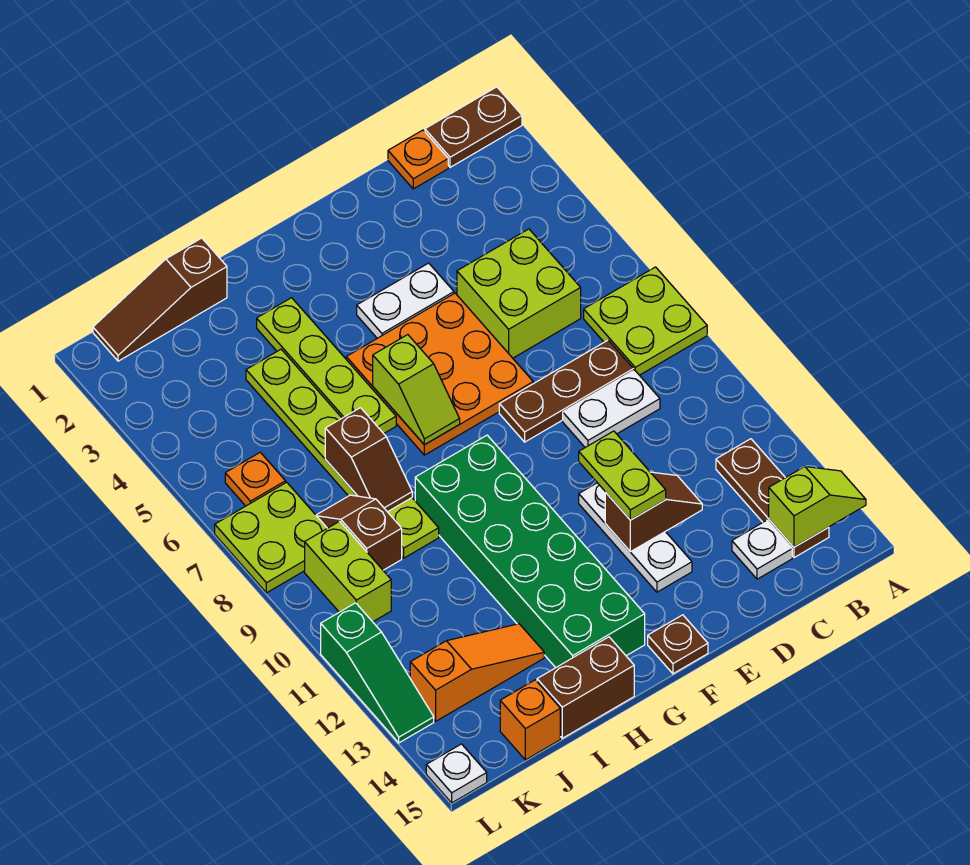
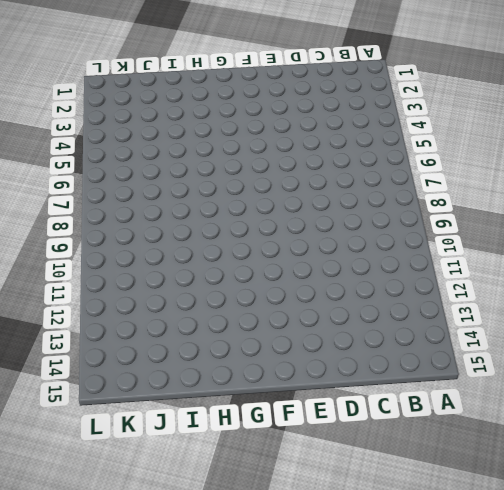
none -> brown 1x2 plate [425,87,522,167]
none -> lime 2x2 plate [584,267,707,375]
none -> brown 1x3 plate [716,439,829,558]
none -> orange 1x1 plate [388,130,448,189]

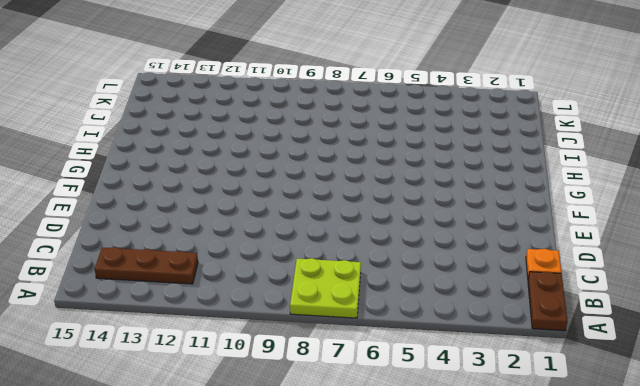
none -> lime 2x2 brick [457,229,581,358]
none -> brown 1x3 plate [499,340,633,442]
none -> white 1x2 plate [563,370,660,447]
none -> white 1x1 plate [732,520,792,579]

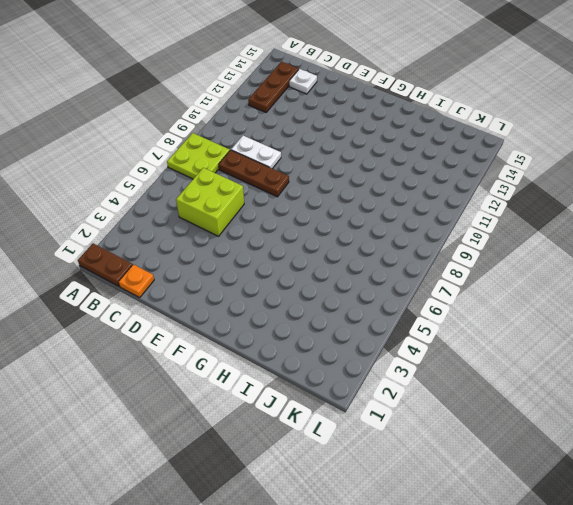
none -> white 1x2 plate [357,263,454,338]
none -> orange 3x3 plate [346,293,533,455]
none -> white 1x3 plate [579,483,692,592]
none -> brown 1x1 plate [648,615,708,674]

